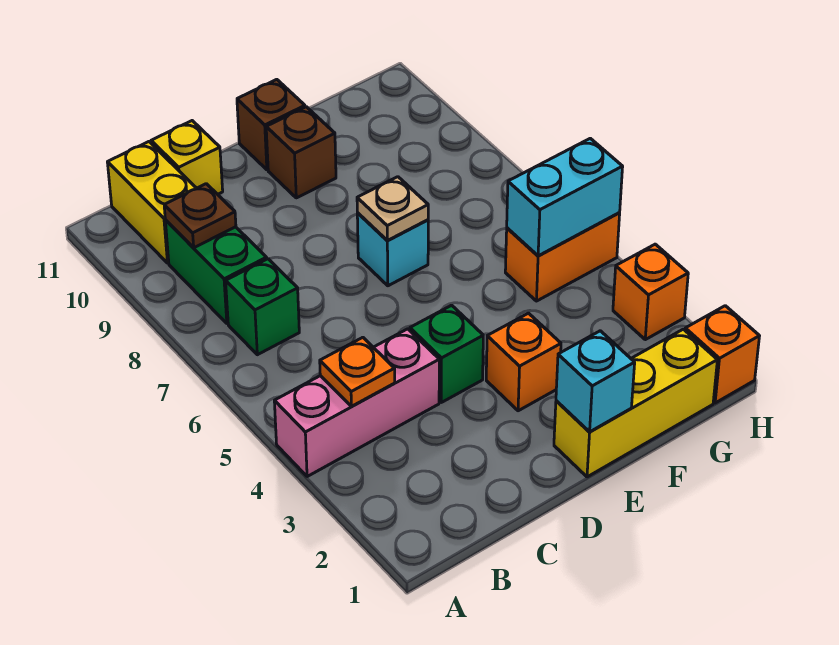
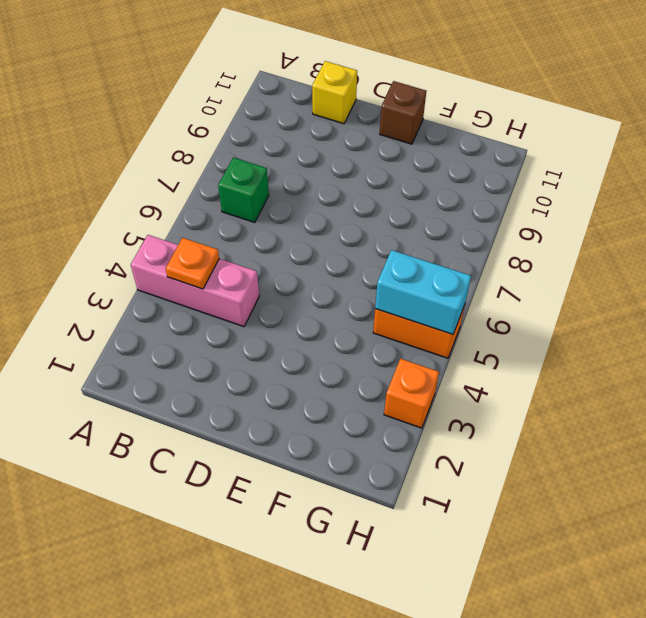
none -> green 1x2 brick [165,220,267,324]
none -> yellow 1x2 brick [107,142,196,263]
none -> green 1x1 brick [410,305,483,402]

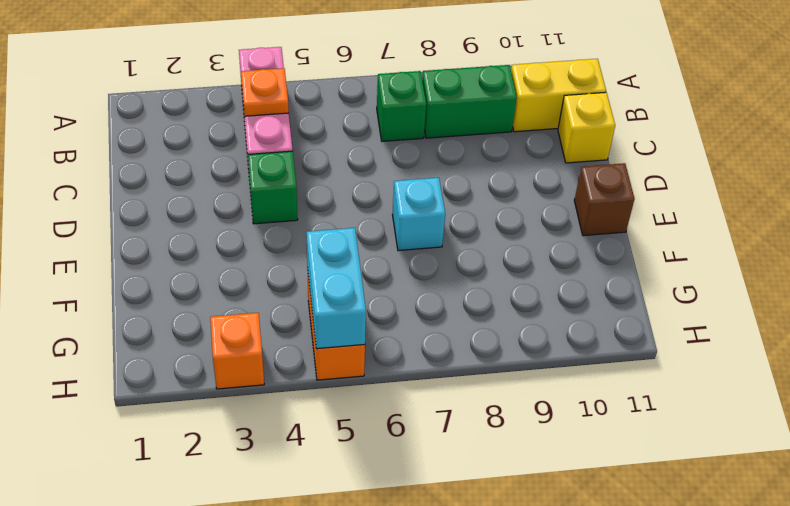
none -> yellow 1x3 brick [554,329,717,477]
none -> orange 1x1 brick [486,313,561,411]
none -> brown 1x1 brick [266,107,336,198]

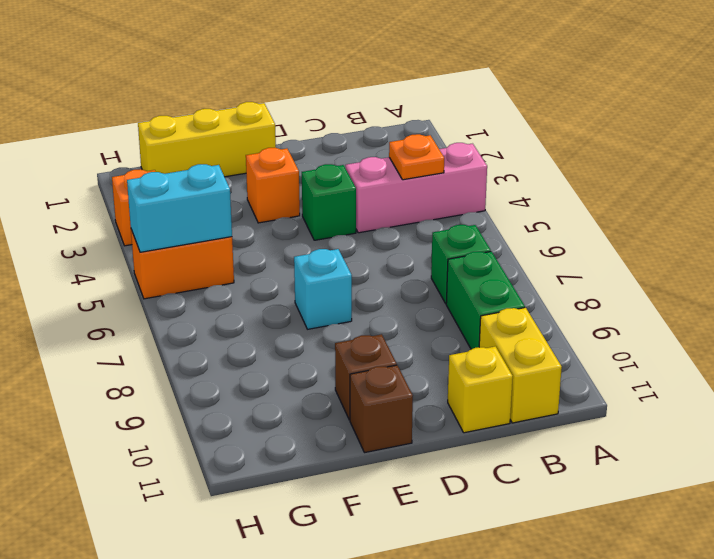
none -> orange 1x1 brick [685,306,759,403]
none -> brown 1x1 plate [164,184,236,248]
none -> cyan 1x1 brick [556,331,635,432]

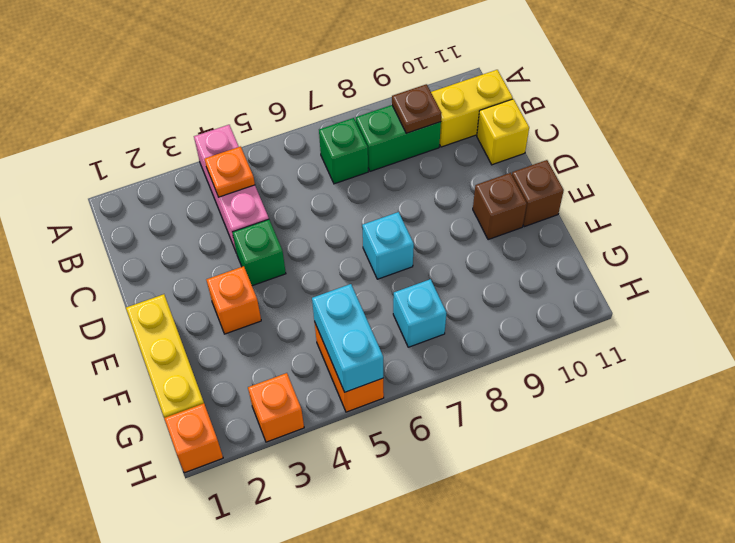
cyan 1x1 brick [393,279,447,347] -> cyan 1x1 brick moved to [556,331,635,432]
none -> tan 1x1 plate [357,177,428,240]

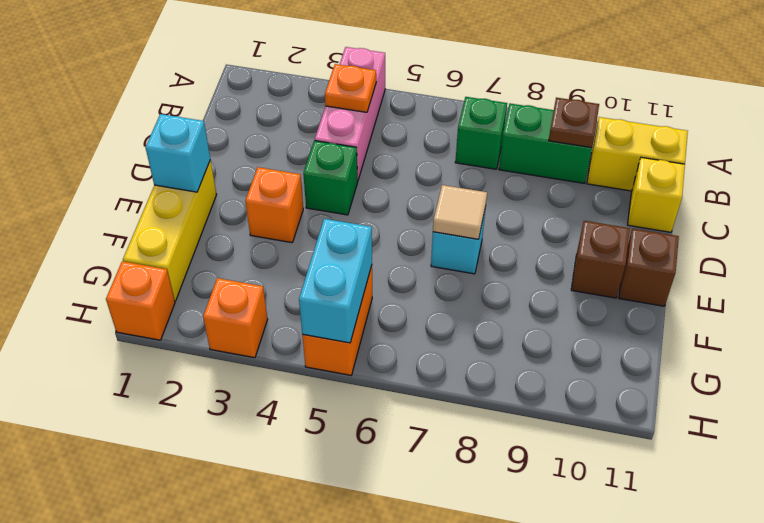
tan 1x1 tile [433,185,487,239] -> tan 1x1 plate [357,177,428,240]

